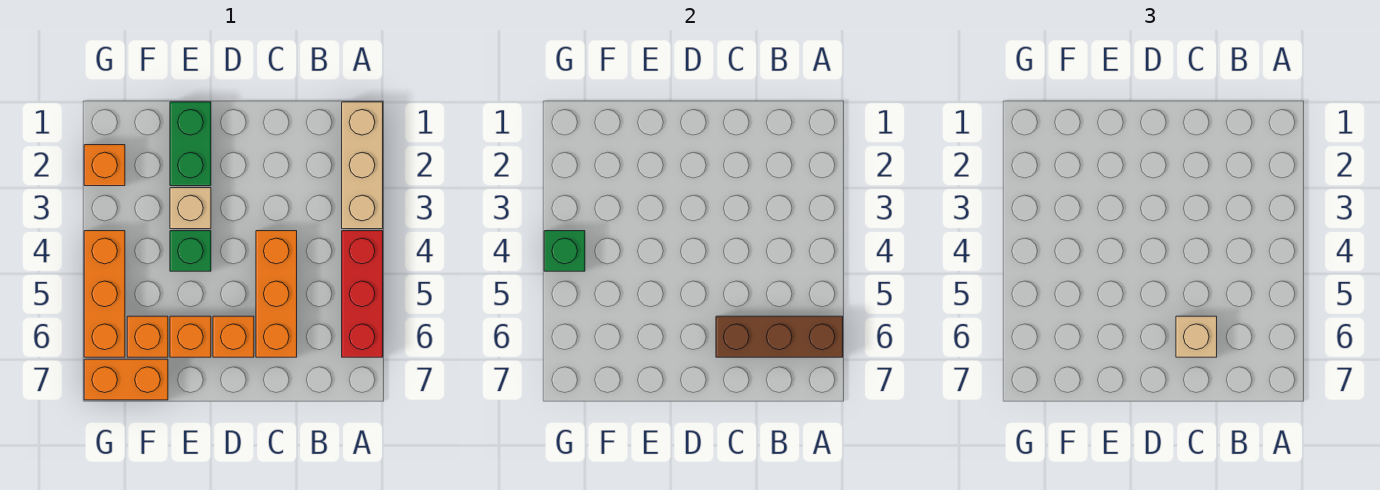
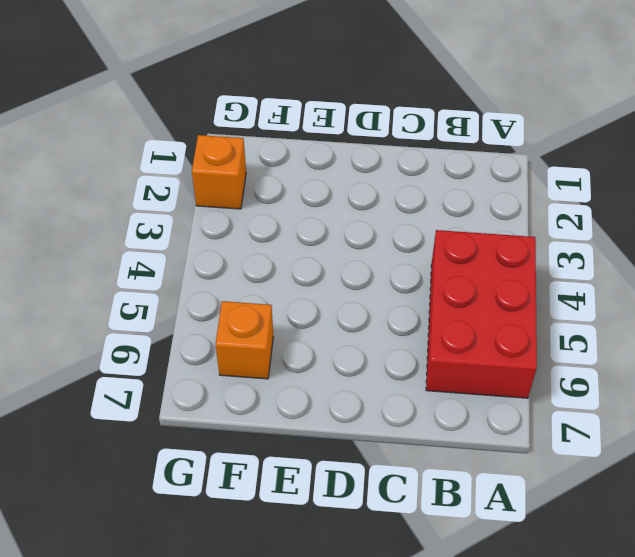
red 2x3 brick [426,230,537,398] -> red 1x3 brick [342,231,383,357]
none -> tan 1x3 brick [342,102,383,229]
none -> orange 1x3 brick [256,231,297,357]
none -> orange 1x1 brick [213,316,254,357]

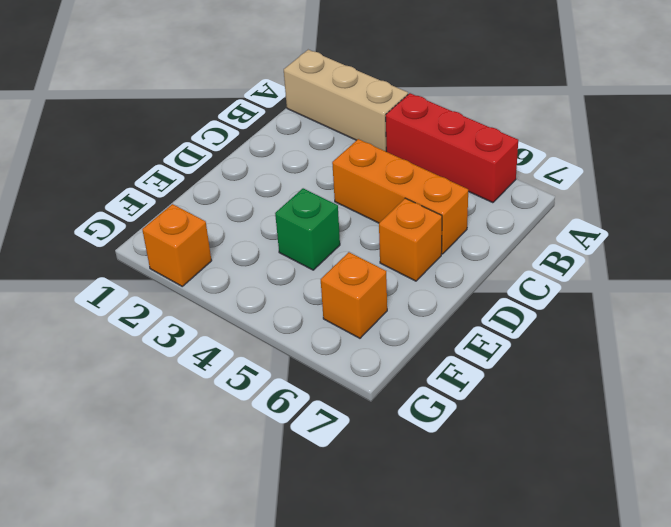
none -> green 1x2 brick [170,102,211,186]
none -> tan 1x1 brick [170,188,211,229]
none -> orange 1x1 brick [170,316,211,357]

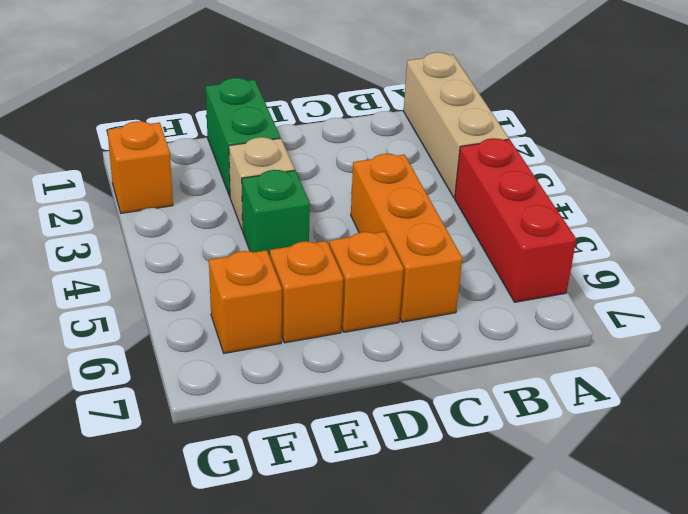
none -> orange 1x2 brick [84,359,168,400]
none -> orange 1x3 brick [84,231,125,357]
none -> brown 1x3 brick [716,316,843,357]

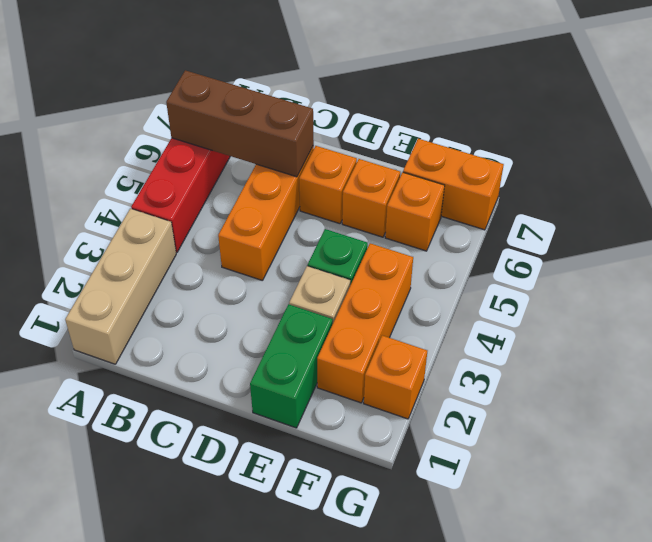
orange 1x3 brick [317,243,413,403] -> orange 1x3 brick moved to [84,231,125,357]
none -> green 1x1 brick [544,231,585,271]
none -> tan 1x1 brick [1176,316,1217,357]

